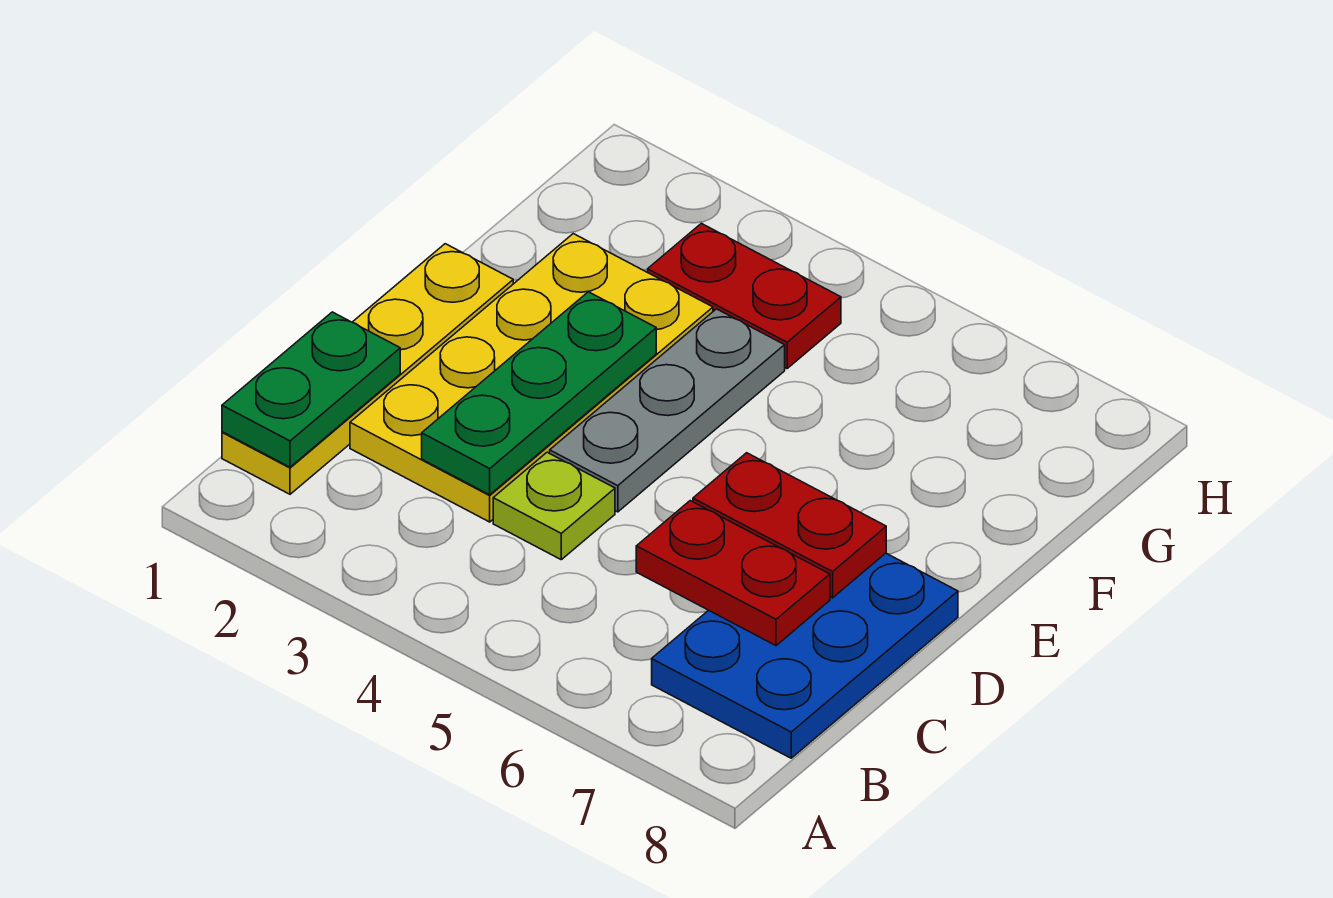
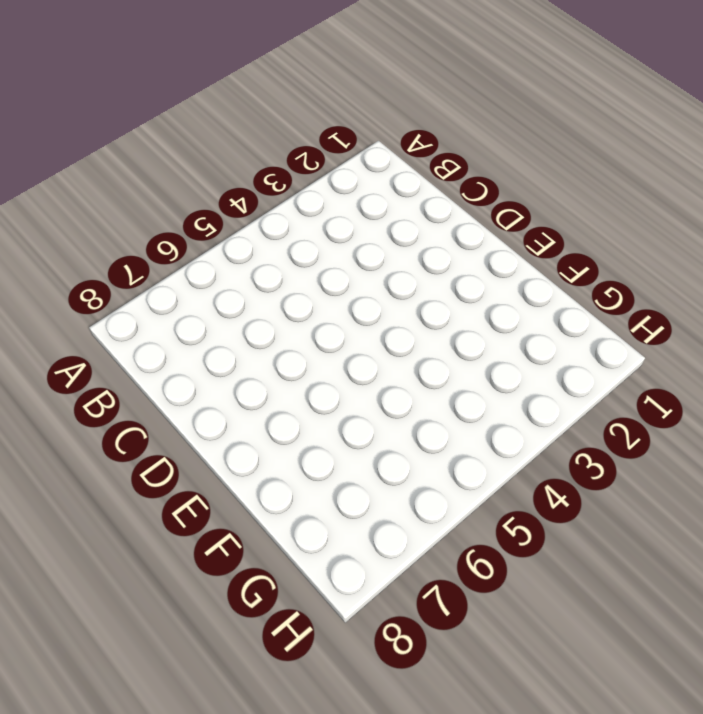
none -> yellow 1x4 plate [222,244,513,494]
none -> blue 2x3 plate [652,553,958,758]

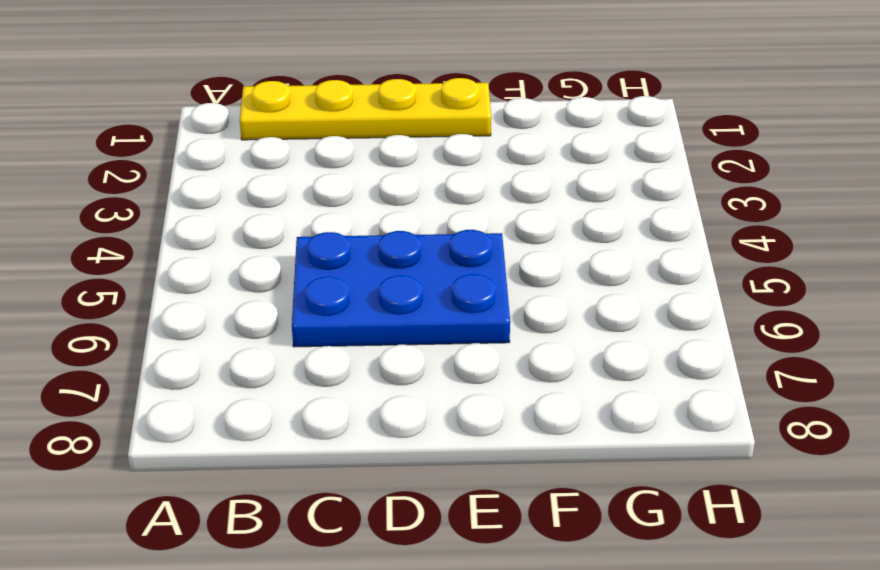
blue 2x3 plate [292,230,510,347] -> blue 2x3 plate moved to [652,553,958,758]
none -> yellow 2x4 plate [350,234,713,522]
none -> lime 1x1 plate [493,452,615,560]

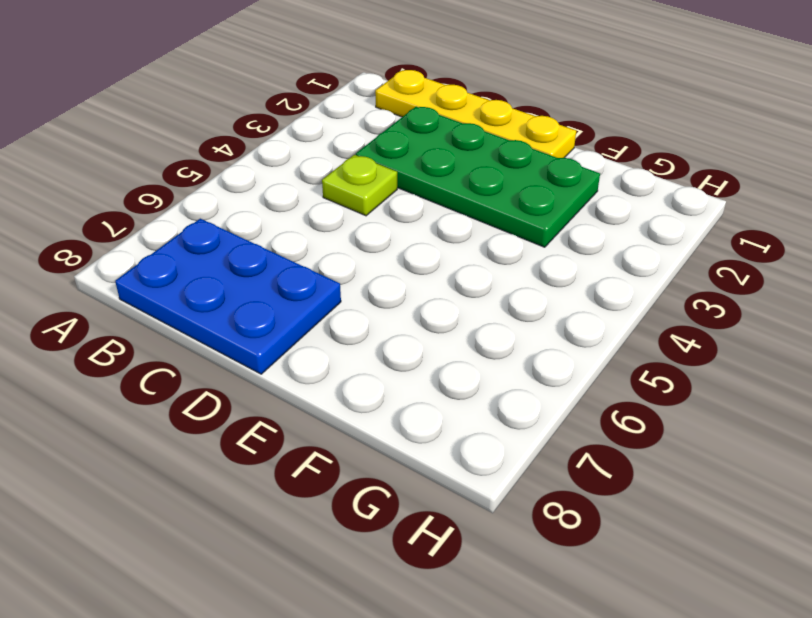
green 2x4 plate [356,107,600,247] -> yellow 2x4 plate [350,234,713,522]
none -> grey 1x3 plate [550,309,785,512]
none -> red 1x2 plate [648,223,841,368]

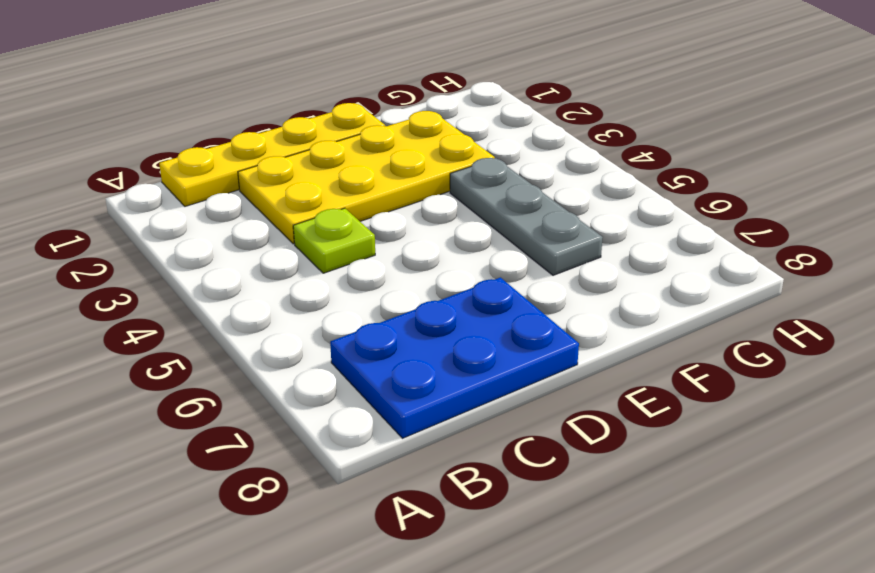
grey 1x3 plate [450,158,603,275] -> grey 1x3 plate turned to [550,309,785,512]
none -> red 1x2 plate [648,223,841,368]
none -> green 1x2 plate [222,312,400,467]

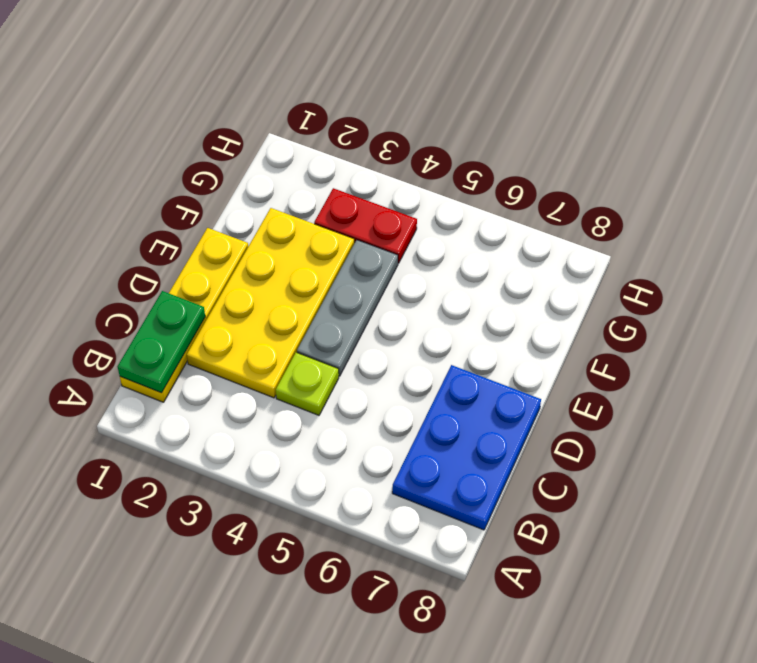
none -> green 1x3 plate [422,292,656,495]
none -> red 1x2 plate [636,501,830,646]

